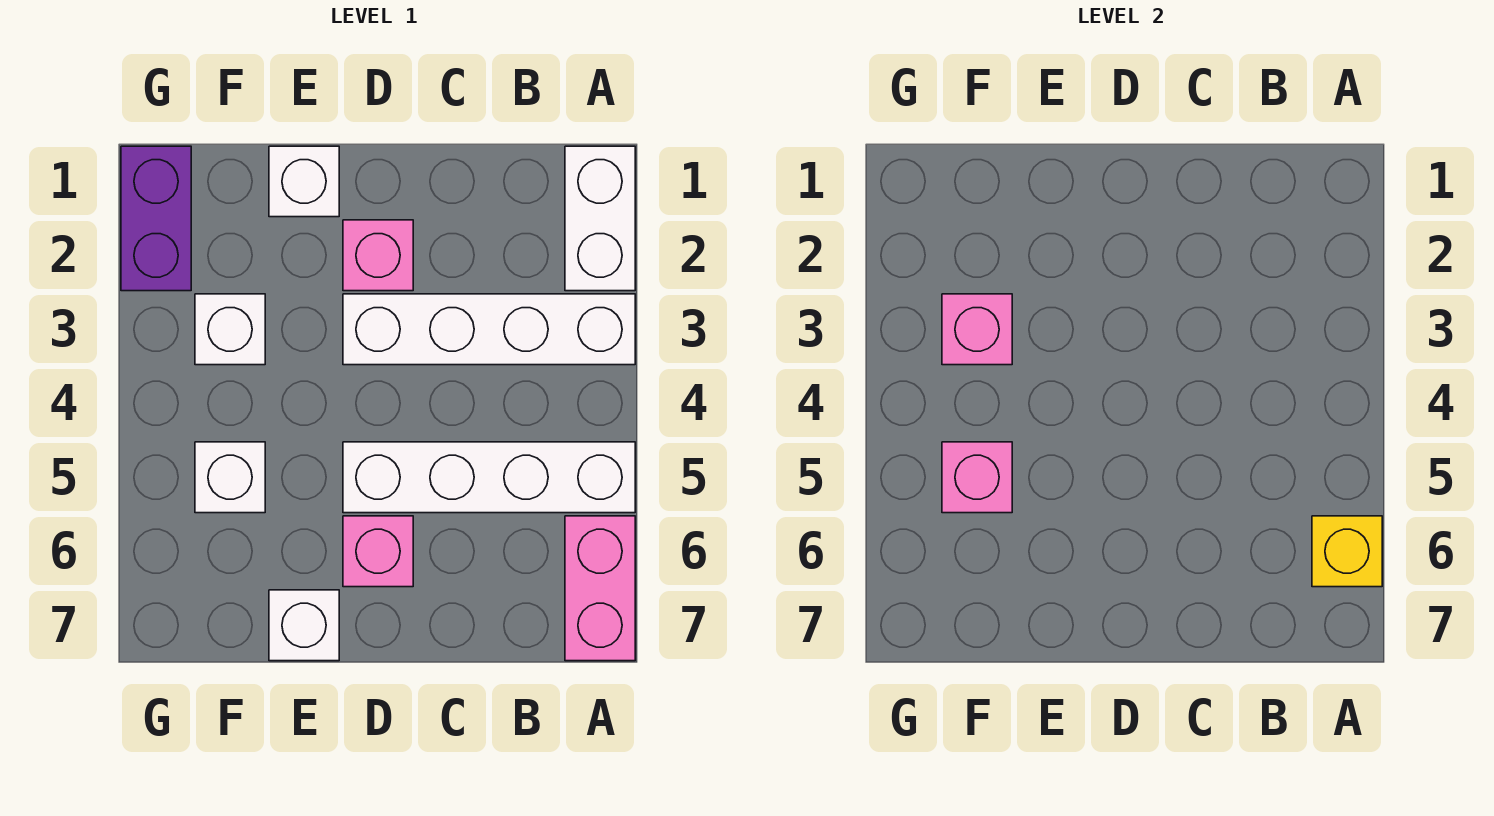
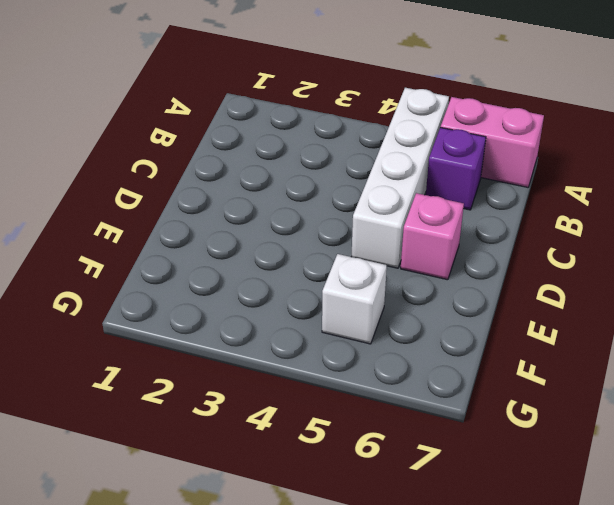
purple 1x1 brick [426,127,486,210] -> none
none -> white 1x2 brick [565,146,635,291]
none -> white 1x4 brick [343,294,635,365]
none -> pink 1x1 brick [343,220,413,291]

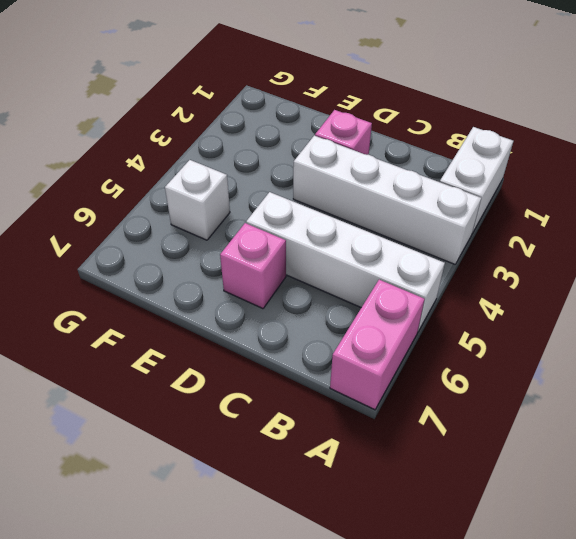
none -> white 1x1 brick [269,146,339,217]
none -> white 1x1 brick [269,590,339,661]
none -> white 1x1 brick [195,294,265,365]

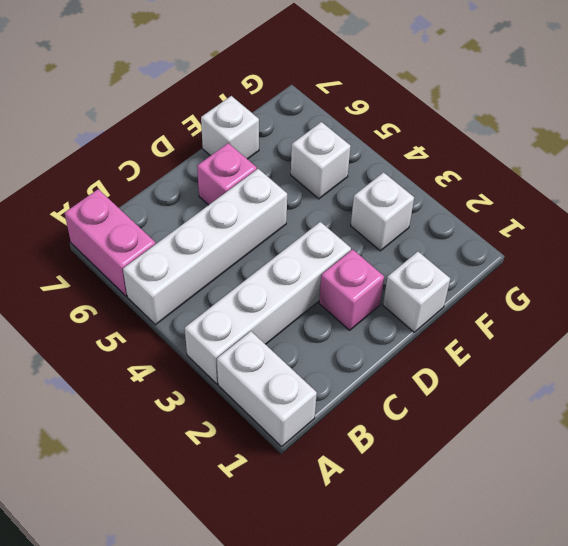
none -> purple 1x2 brick [121,146,191,291]
none -> yellow 1x1 brick [1312,516,1382,587]
none -> pink 1x1 brick [942,294,1012,365]

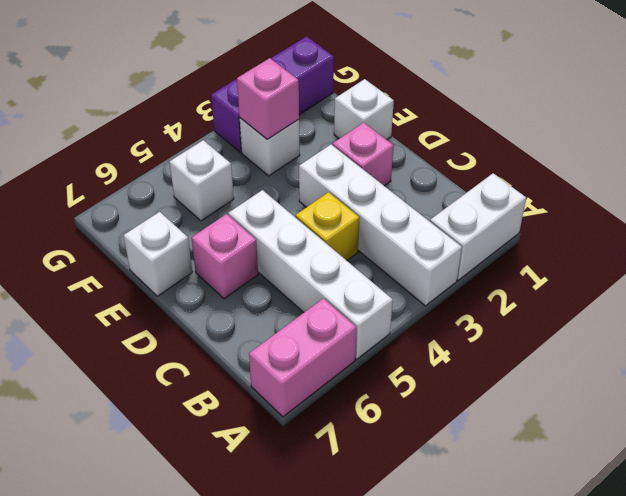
yellow 1x1 brick [295,192,359,260] -> yellow 1x1 brick moved to [1312,516,1382,587]
purple 1x3 brick [211,36,334,152] -> purple 1x2 brick [121,146,191,291]
none -> pink 1x1 brick [942,442,1012,513]

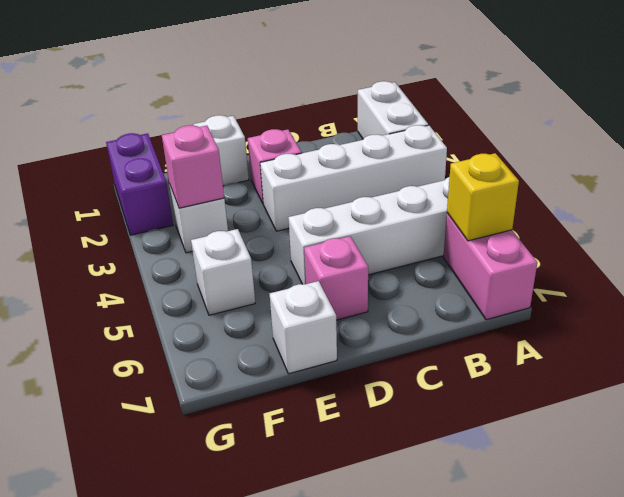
none -> pink 1x1 brick [942,442,1012,513]

